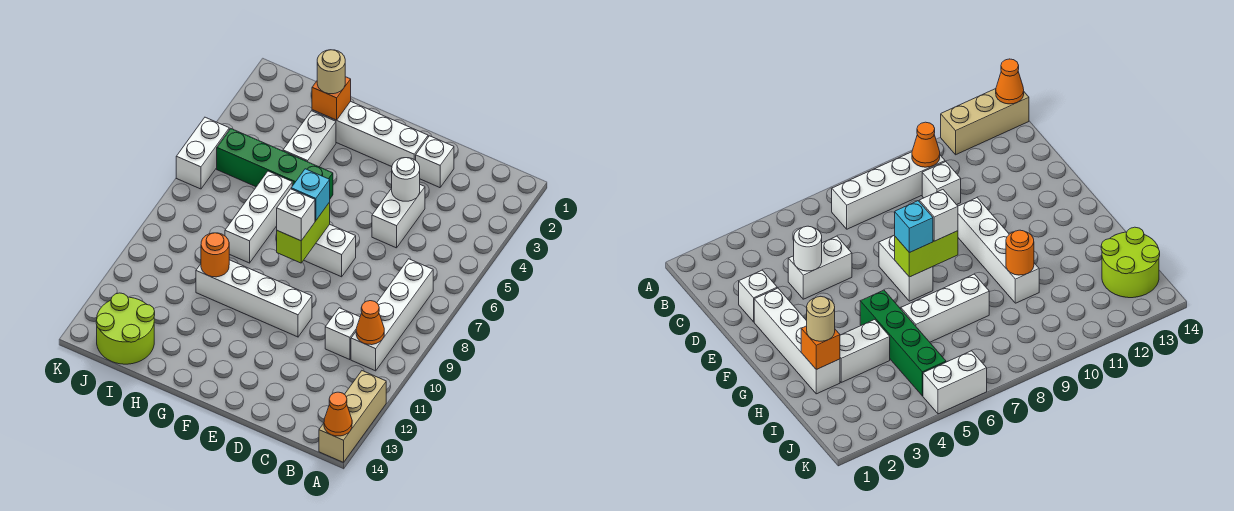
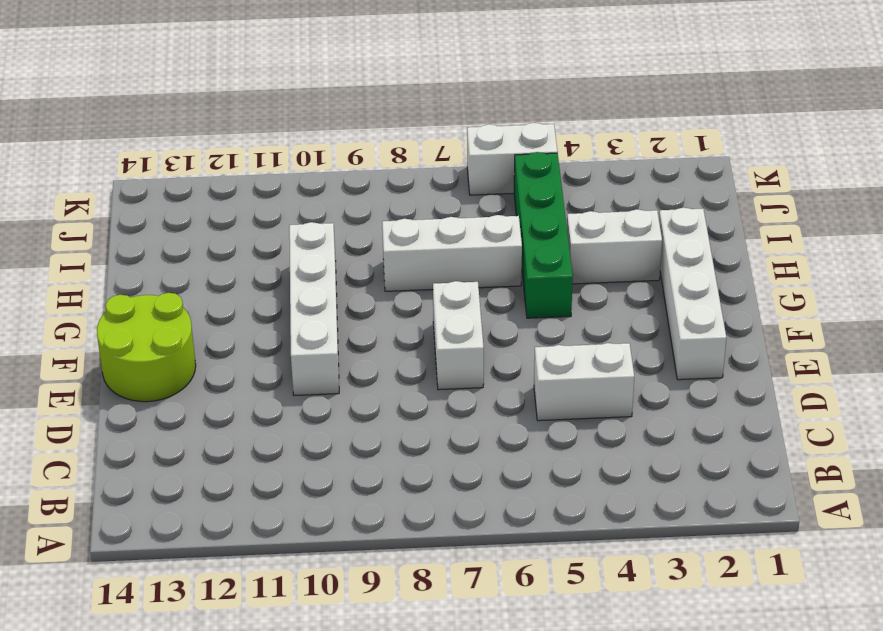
lime 2x2 round brick [97,293,196,402] -> lime 2x2 round brick moved to [96,293,155,364]
none -> tan 1x3 brick [319,371,386,462]
none -> white 1x4 brick [351,259,433,371]
none -> white 1x1 brick [325,308,360,360]

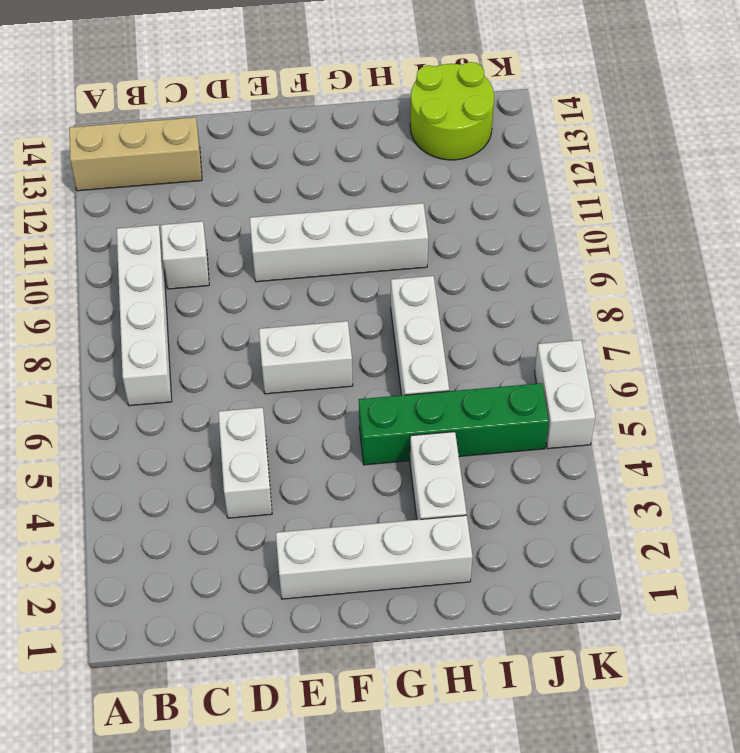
tan 1x3 brick [69,117,202,191] -> tan 1x3 brick turned to [319,371,386,462]
none -> white 1x1 brick [416,136,454,188]
none -> orange 1x1 cone [324,392,352,436]
none -> orange 1x1 cone [356,301,384,345]

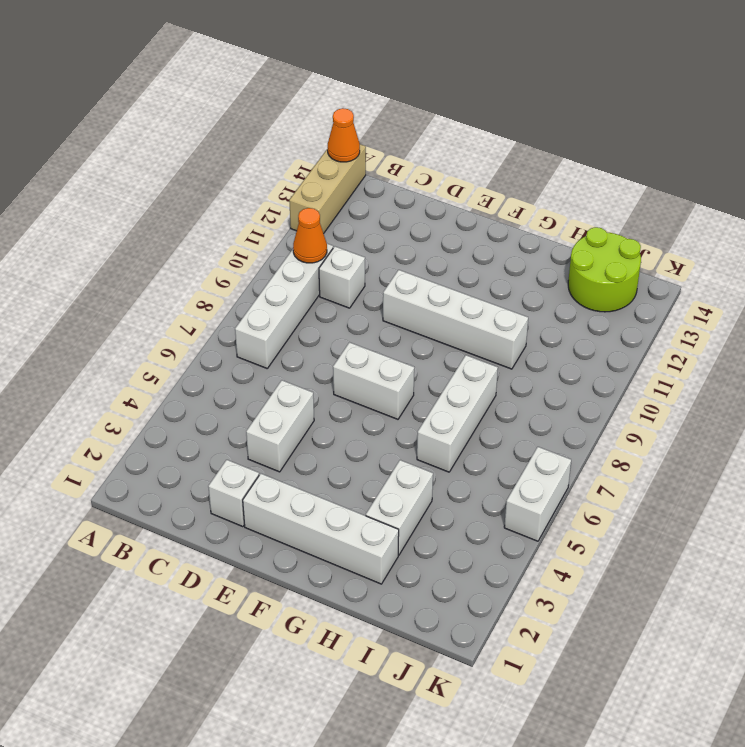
none -> green 1x4 brick [217,129,333,198]
none -> white 1x1 round brick [392,158,420,201]
none -> lime 1x2 brick [277,202,330,263]

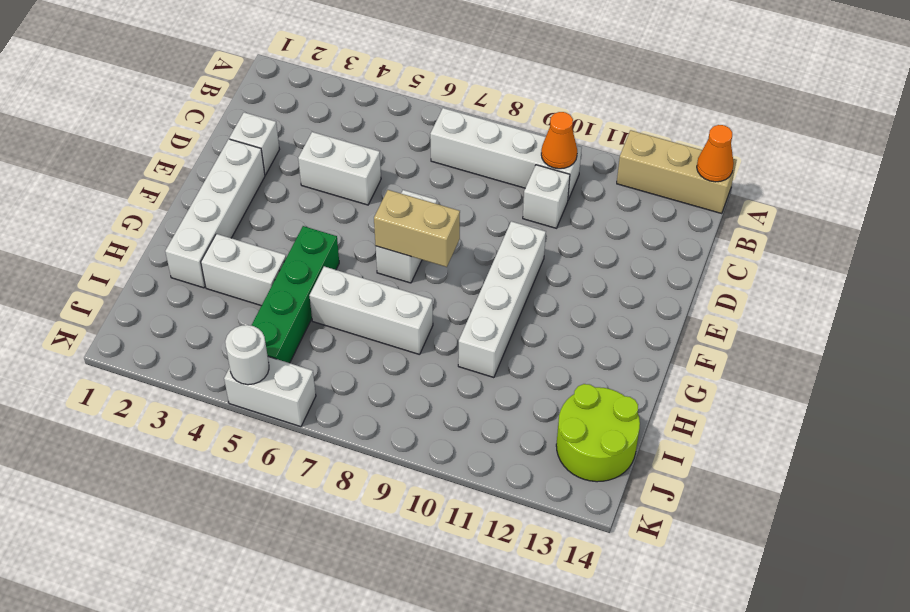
tan 1x2 brick [374,190,460,267] -> lime 1x2 brick [277,202,330,263]
white 1x1 round brick [225,325,269,385] -> white 1x1 round brick moved to [392,158,420,201]
none -> orange 1x1 brick [312,77,351,120]
none -> orange 1x1 round brick [201,233,229,277]
none -> cyan 1x1 brick [291,169,330,221]

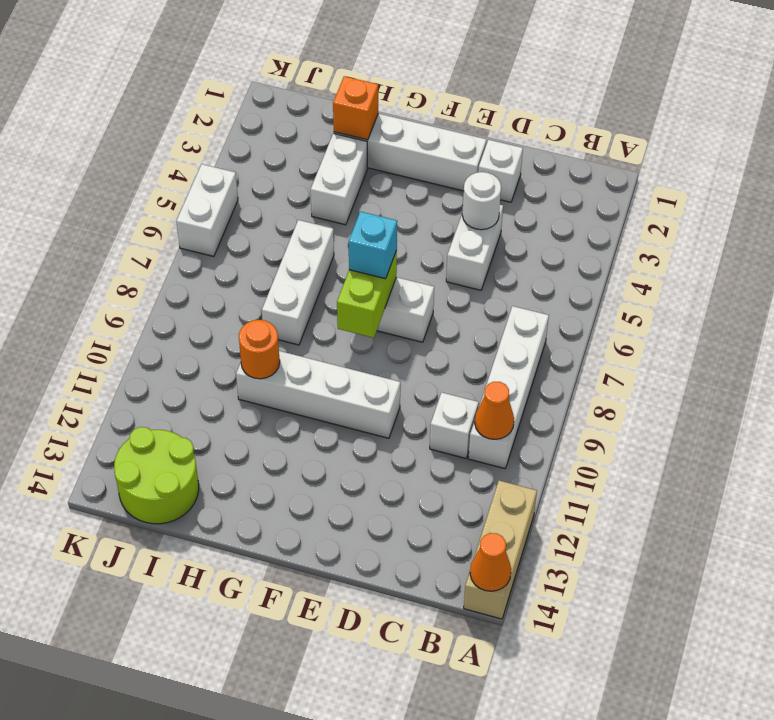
none -> green 1x4 brick [217,129,333,198]
none -> white 1x1 brick [277,189,315,241]
none -> tan 1x1 round brick [317,50,345,94]

